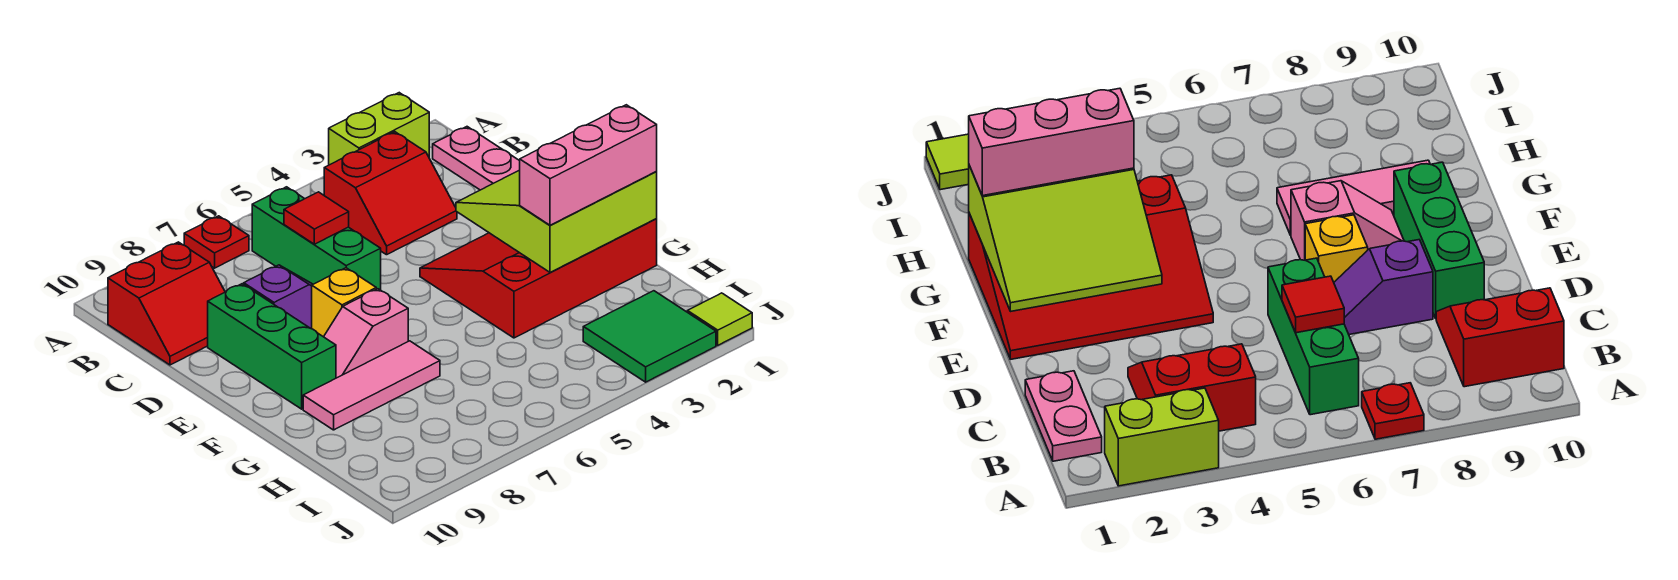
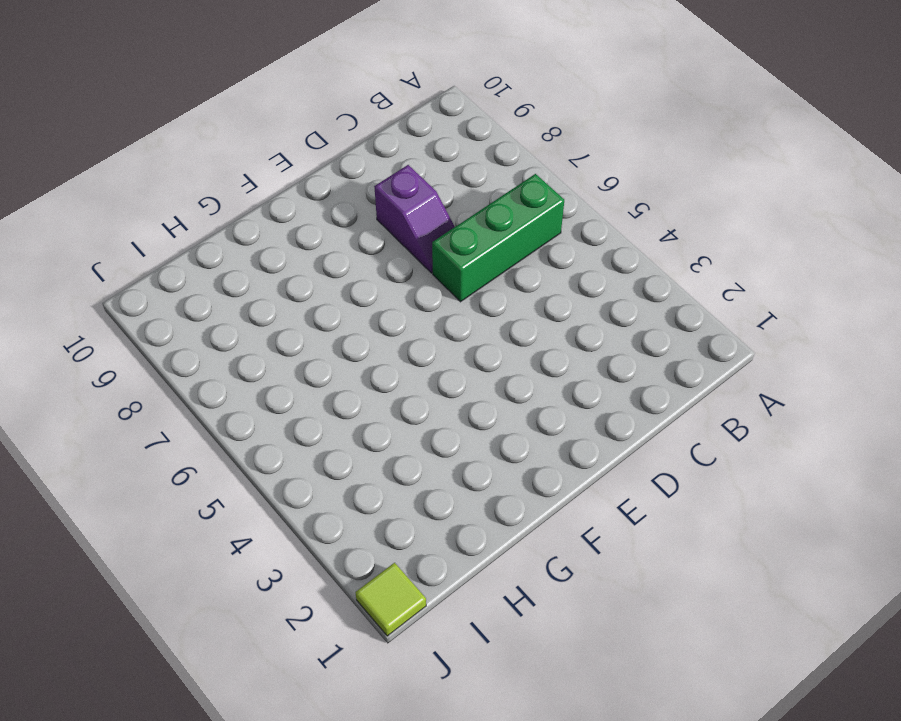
none -> lime 1x2 brick [329,93,429,165]
none -> red 1x1 plate [184,216,249,268]
none -> pink 1x2 plate [433,127,520,190]

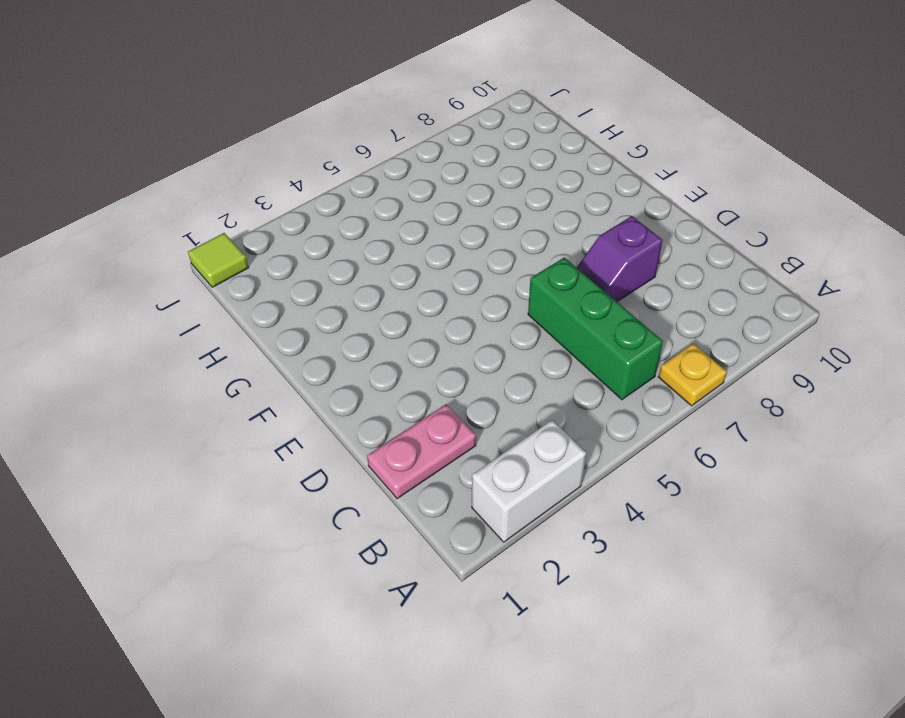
white 1x2 brick [472,420,586,542] -> lime 1x2 brick [329,93,429,165]
yellow 1x1 plate [658,343,727,406] -> red 1x1 plate [184,216,249,268]
pink 1x2 plate [367,404,476,499] -> pink 1x2 plate turned to [433,127,520,190]
none -> red 2x2 slope [324,132,457,255]
none -> red 2x2 slope [108,242,225,365]
none -> green 1x3 brick [208,284,336,409]

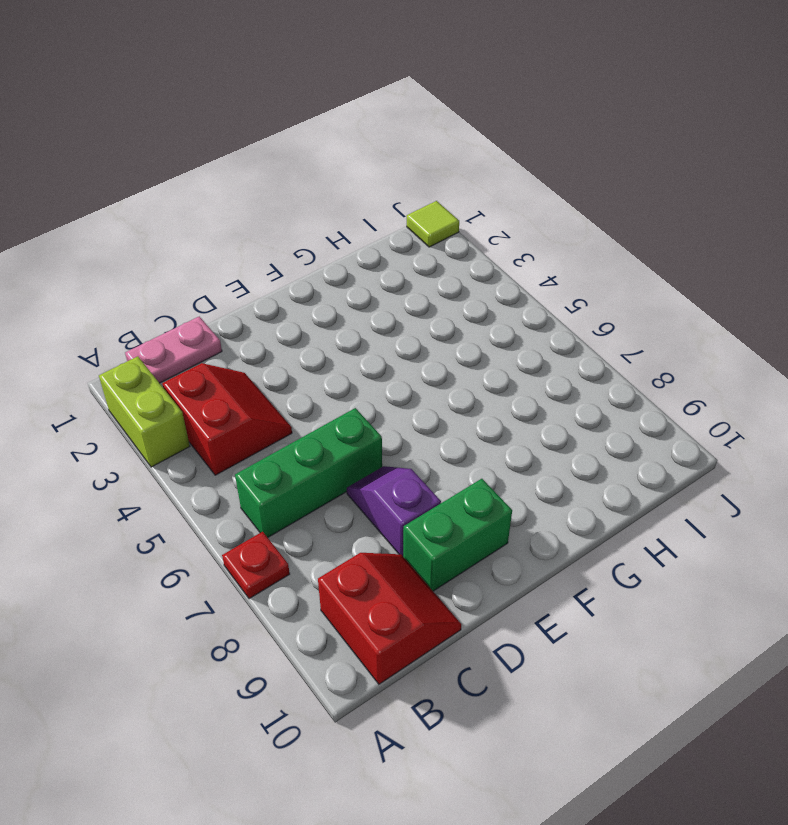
green 1x2 brick [403,479,512,591] -> green 1x3 brick [208,284,336,409]
none -> red 3x4 slope [420,219,657,338]
none -> yellow 1x1 brick [312,268,376,337]
none -> pink 1x2 slope [324,289,408,378]

